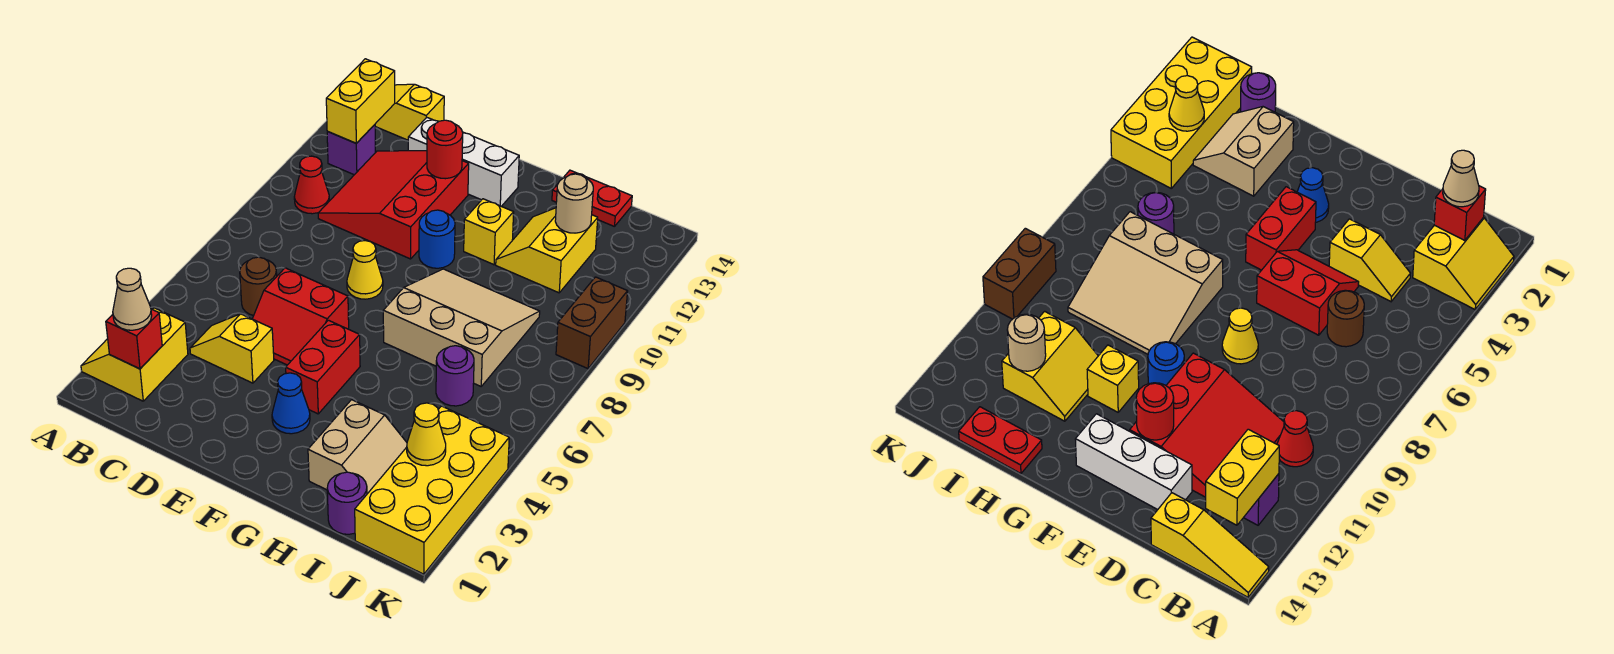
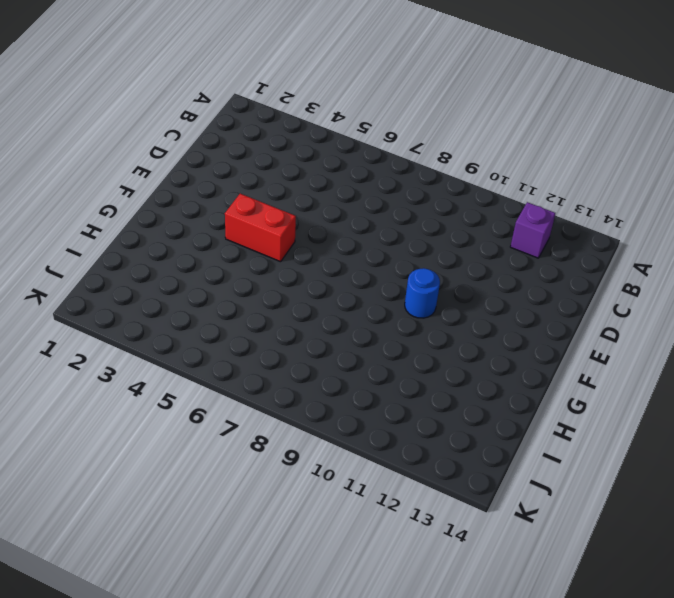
none -> yellow 2x2 slope [81,308,188,401]
none -> yellow 1x3 slope [375,84,444,140]
none -> red 1x1 cone [294,156,329,214]

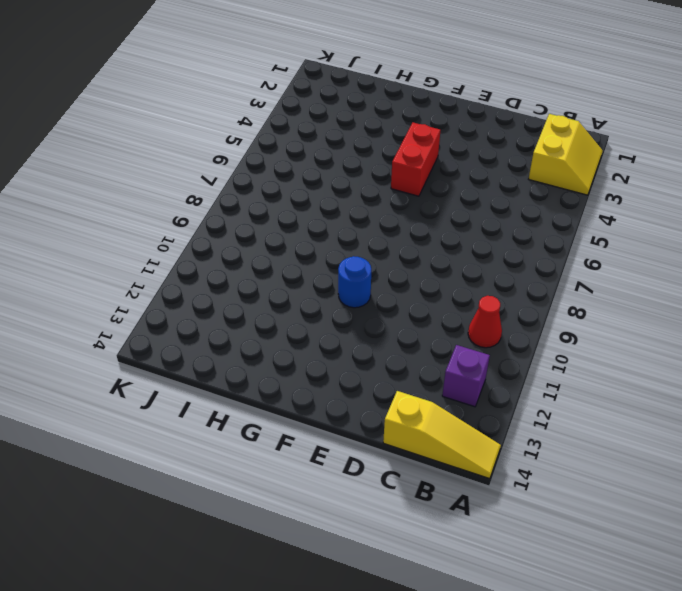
none -> yellow 1x2 slope [190,314,274,383]
none -> brown 1x1 round brick [240,257,277,316]
none -> red 3x3 slope [318,151,469,259]

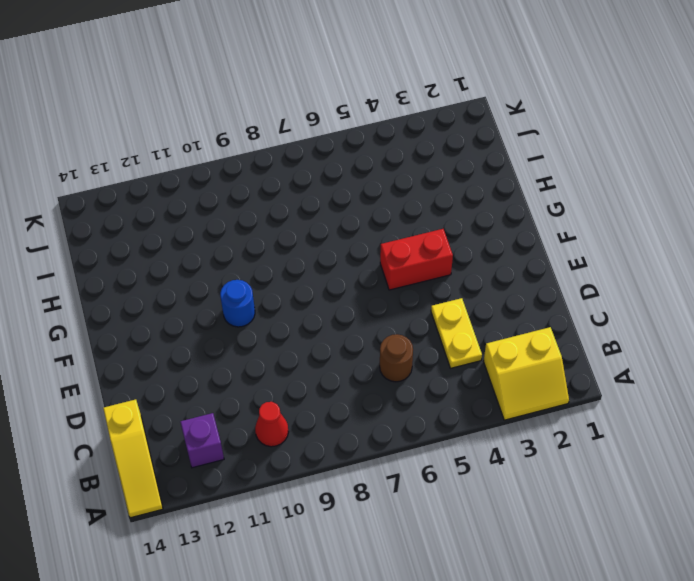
yellow 1x2 plate [431,298,482,368] -> yellow 1x2 slope [190,314,274,383]
none -> red 3x3 slope [318,151,469,259]
none -> red 2x2 slope [252,268,349,365]
none -> white 1x3 brick [408,118,519,206]

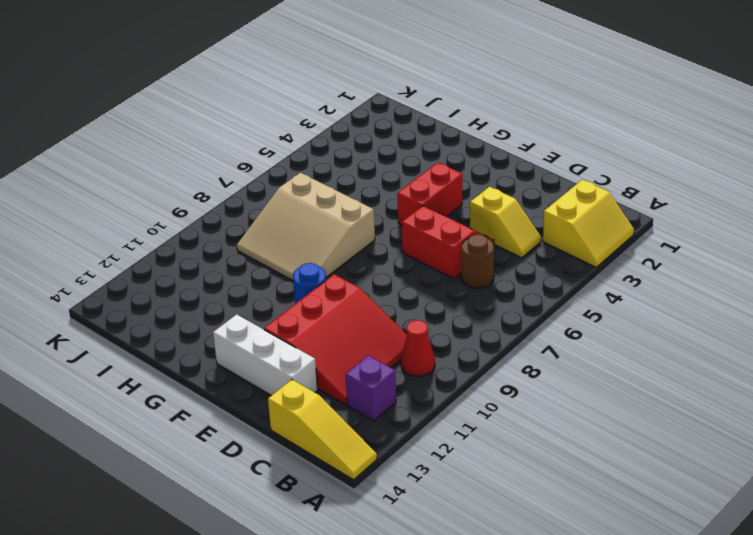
none -> yellow 1x1 cone [347,241,383,299]
none -> blue 1x1 cone [272,373,310,434]
none -> yellow 1x1 brick [464,199,514,265]

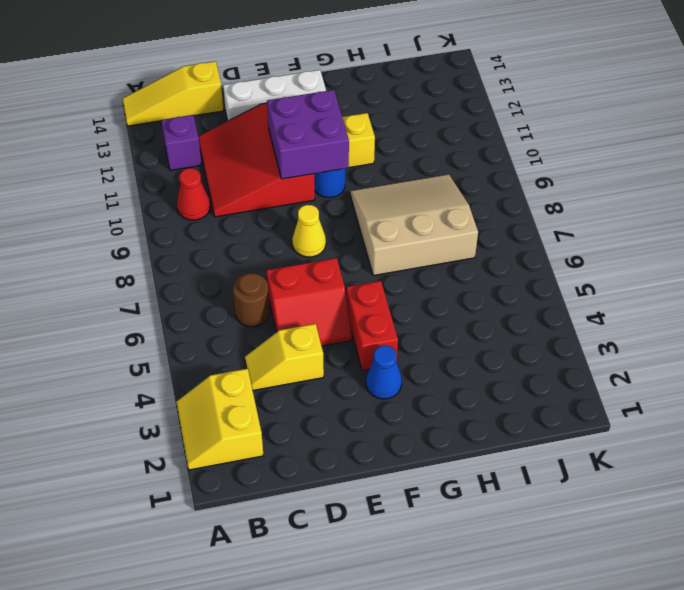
purple 2x2 brick [267,90,349,179] -> none
none -> tan 2x2 slope [308,400,407,494]
none -> yellow 2x2 slope [496,208,598,293]
none -> red 1x2 plate [552,170,632,227]

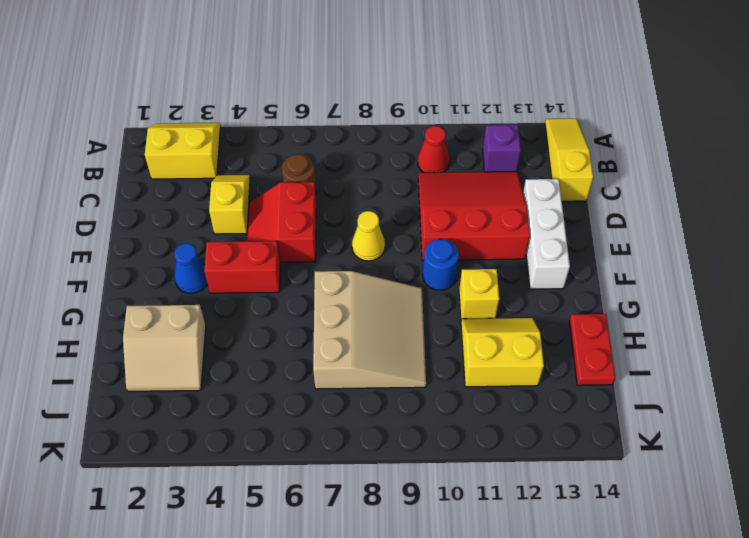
none -> purple 1x1 round brick [327,472,367,534]
none -> purple 1x1 round brick [436,346,474,406]
none -> yellow 2x4 brick [355,406,509,574]

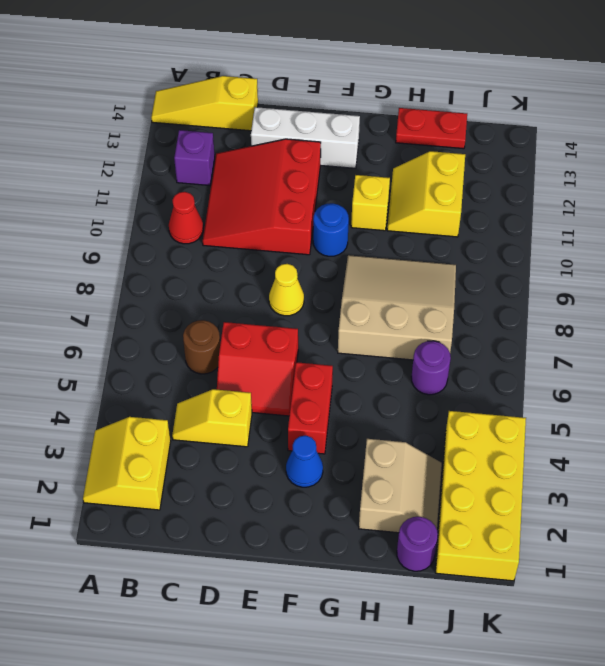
none -> brown 1x2 brick [556,277,628,369]
none -> red 1x1 brick [106,309,162,369]
none -> yellow 1x2 brick [326,59,395,143]

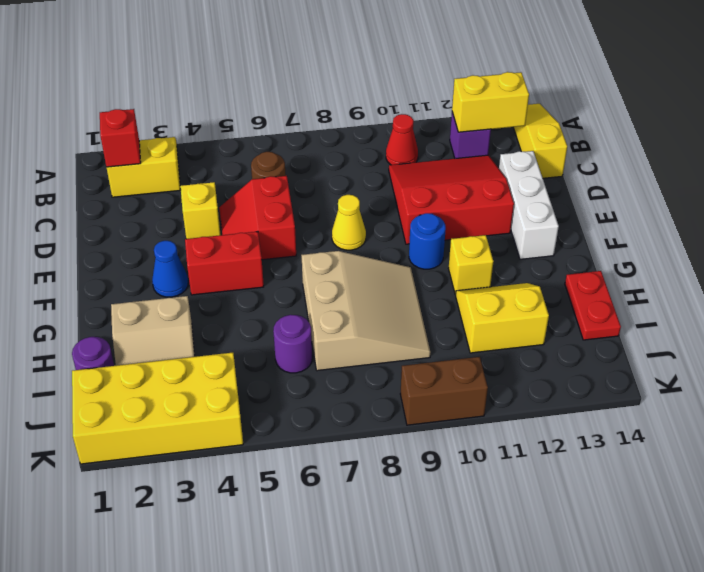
none -> red 1x1 round brick [427,120,463,179]
none -> tan 1x1 round brick [555,174,593,233]
none -> yellow 1x1 cone [407,403,446,466]

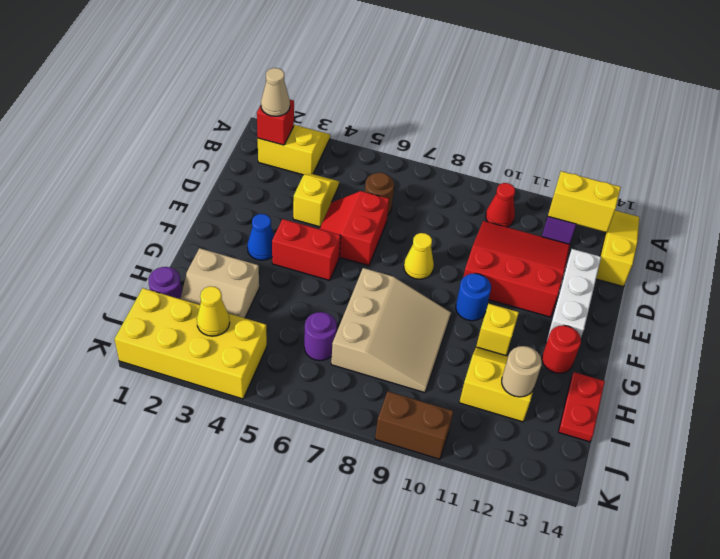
red 1x1 round brick [542,325,581,373] -> red 1x1 round brick moved to [427,120,463,179]

